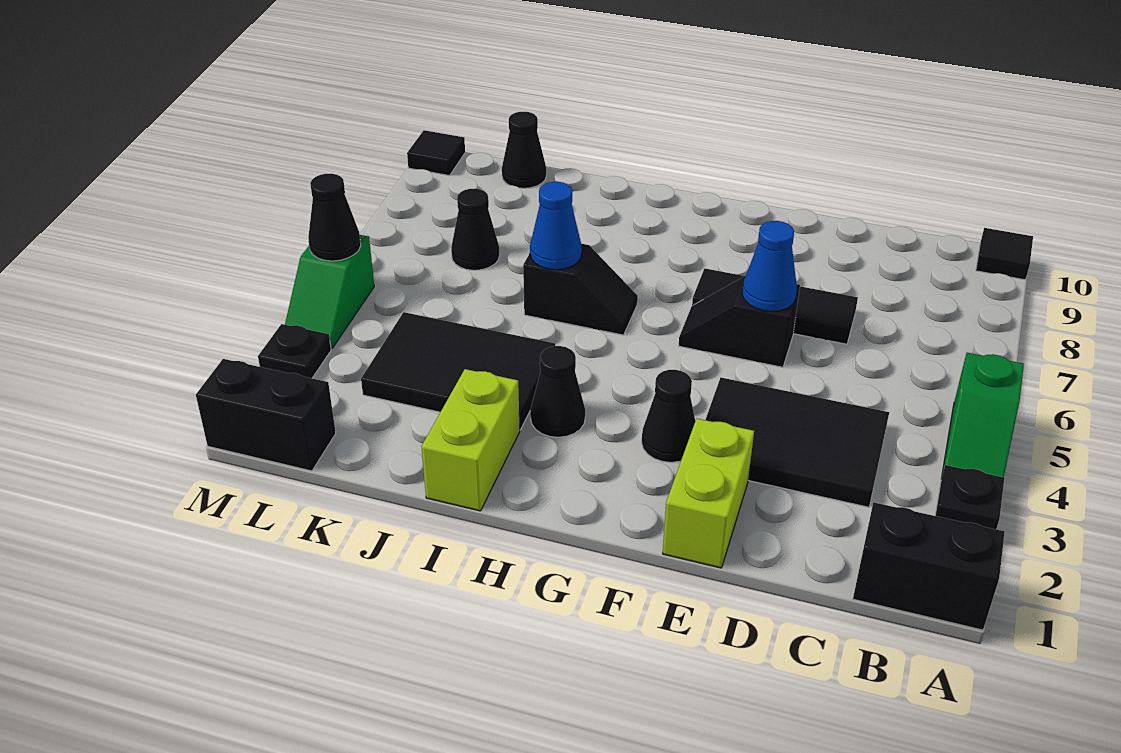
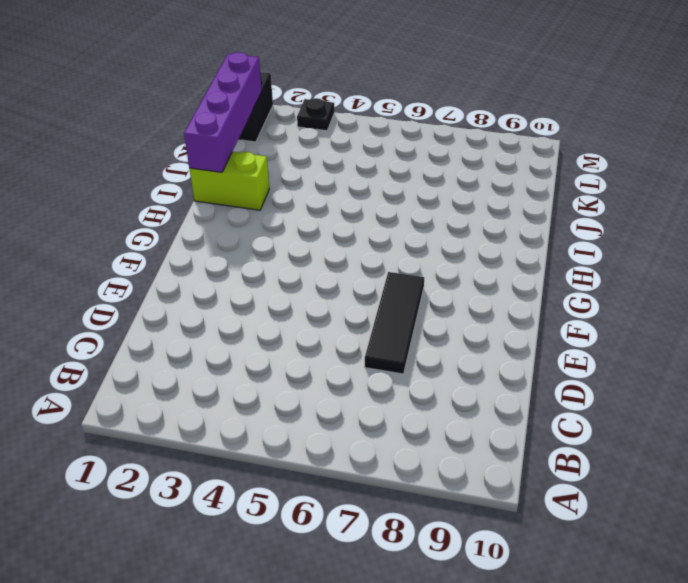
purple 1x4 brick [184,52,262,172] -> none
none -> black 1x2 brick [853,502,1005,630]
none -> black 1x1 plate [935,465,1004,529]
none -> green 1x2 slope [942,353,1024,477]

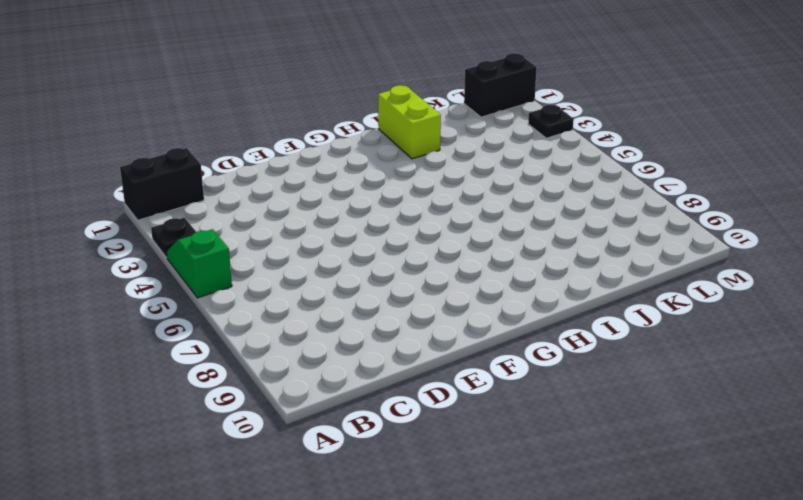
none -> black 1x1 tile [976,228,1033,280]
none -> black 2x3 tile [705,378,889,507]
none -> black 1x3 tile [692,269,858,344]

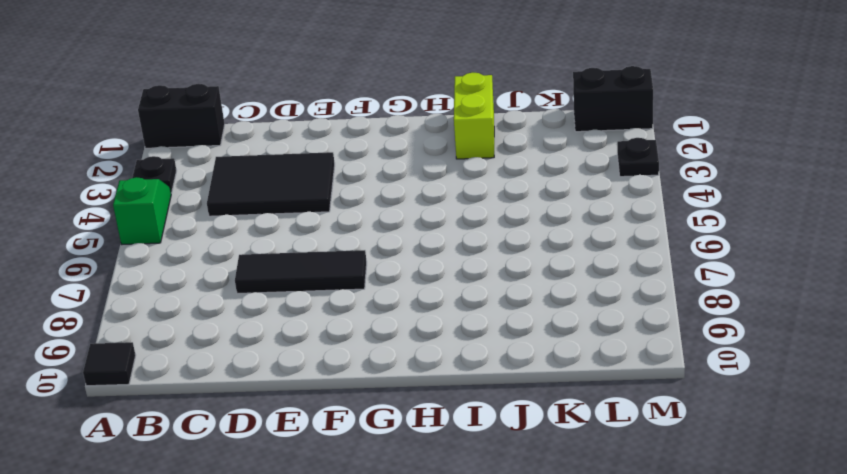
none -> lime 1x2 brick [663,419,754,568]
none -> black 1x2 slope [679,276,800,367]
none -> black 1x1 cone [642,370,695,462]

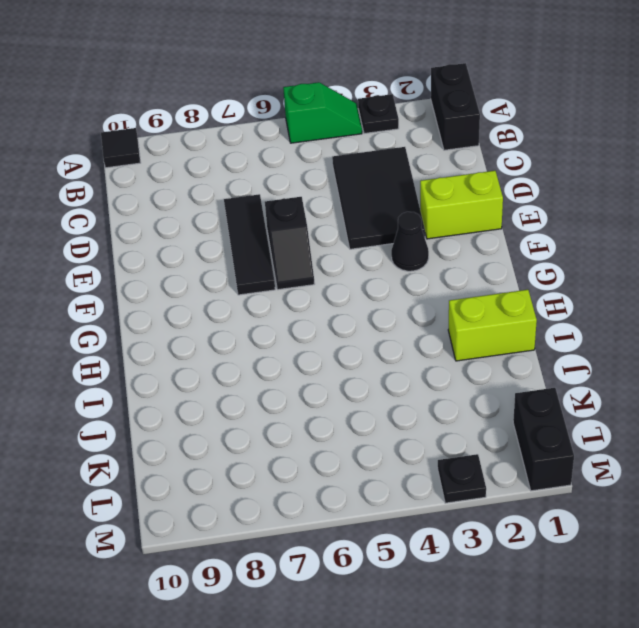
none -> black 1x1 cone [530,346,585,437]
none -> black 1x2 slope [523,244,638,335]
none -> black 2x3 tile [361,312,555,430]

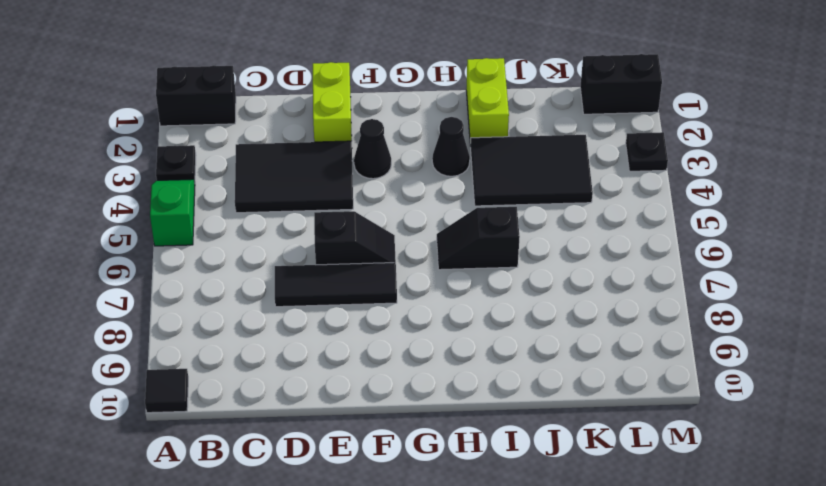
none -> black 1x1 cone [451,189,500,270]
none -> black 1x1 cone [502,112,546,188]
none -> green 1x2 slope [285,235,374,348]

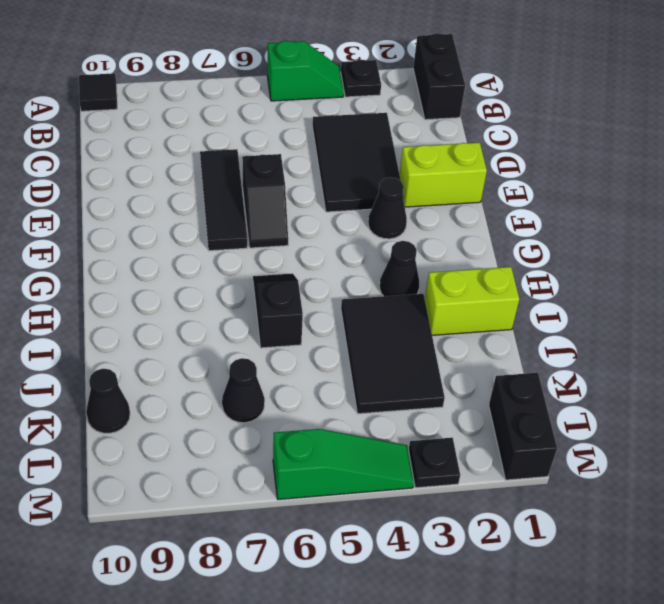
green 1x3 slope [273,429,414,499] -> green 1x2 slope [285,235,374,348]
none -> black 1x1 tile [407,130,465,176]
none -> blue 1x1 cone [742,221,797,312]
none -> blue 1x1 cone [530,182,582,270]

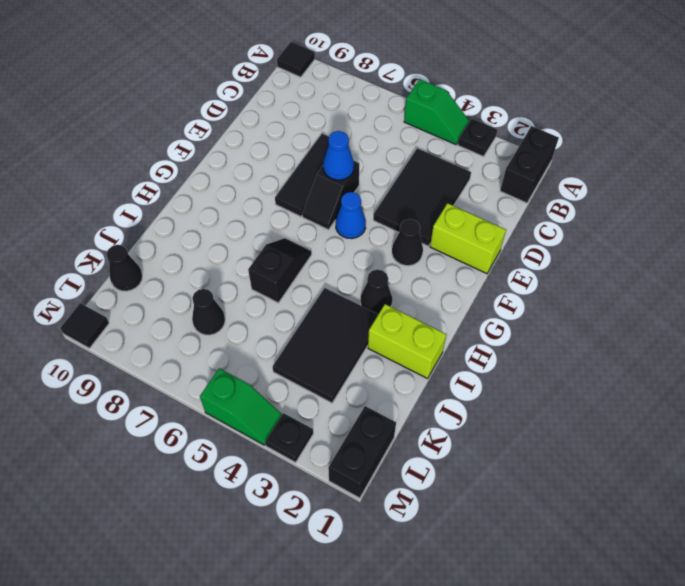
blue 1x1 cone [336,192,366,239] -> blue 1x1 cone moved to [530,182,582,270]
none -> black 1x1 cone [308,174,361,261]

